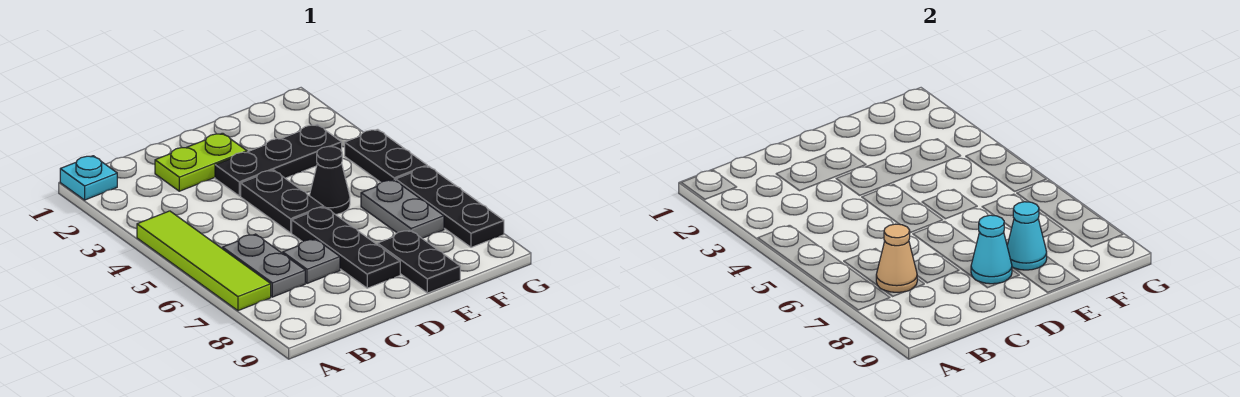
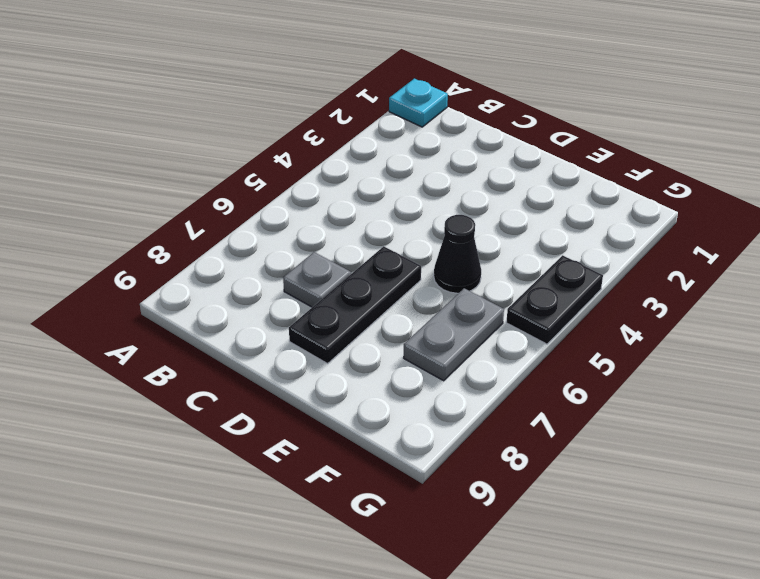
none -> lime 1x4 tile [137,211,271,311]
none -> grey 1x2 plate [223,234,305,297]
none -> lime 1x2 plate [155,133,247,191]

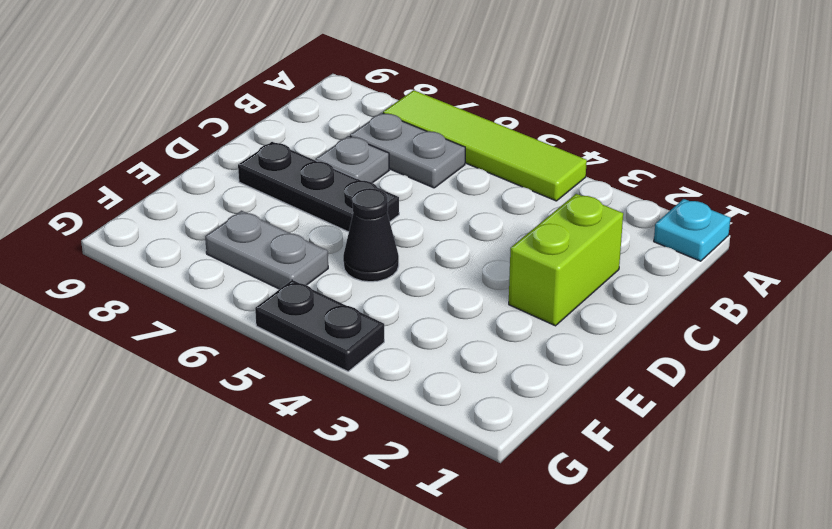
lime 1x2 brick [509,194,623,326] -> lime 1x2 plate [155,133,247,191]
none -> black 1x3 plate [215,125,342,196]
none -> black 1x2 plate [241,170,324,233]
none -> black 1x2 plate [378,230,460,293]

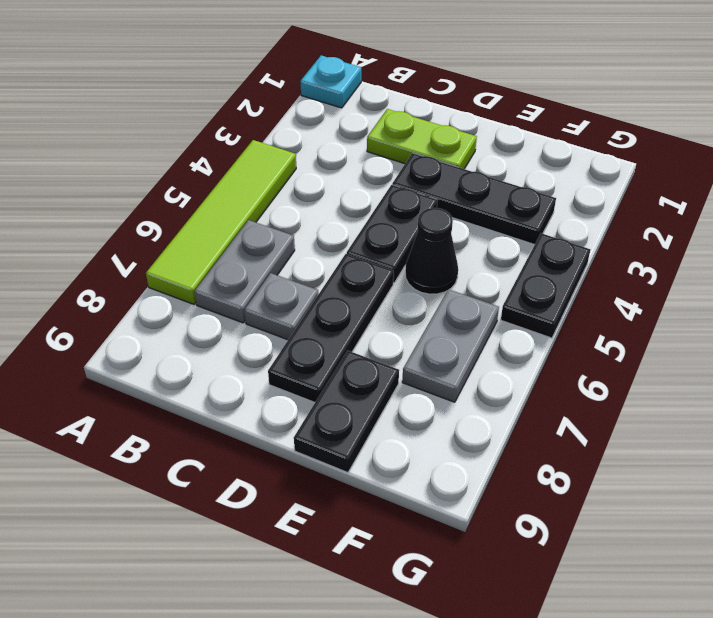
none -> black 1x3 plate [396,166,504,247]
none -> tan 1x1 cone [876,224,917,292]
none -> cyan 1x1 cone [971,215,1012,284]

